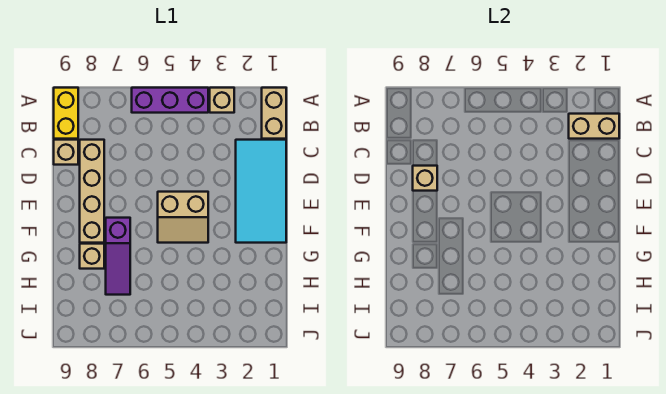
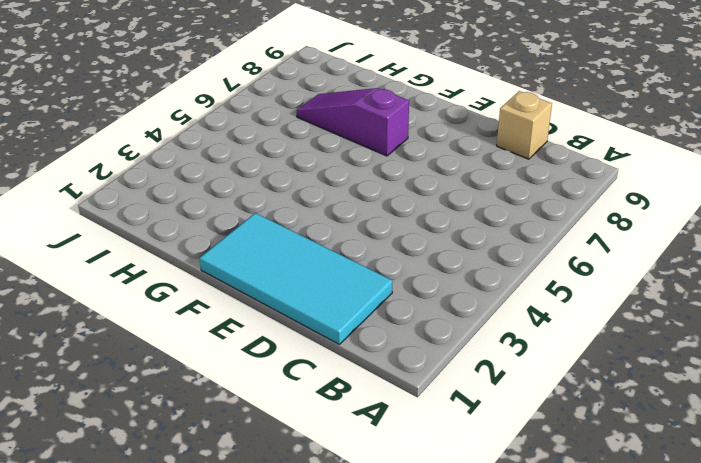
none -> tan 1x2 brick [262,88,286,139]
none -> tan 1x1 brick [210,88,234,113]
none -> purple 1x3 brick [132,88,208,113]

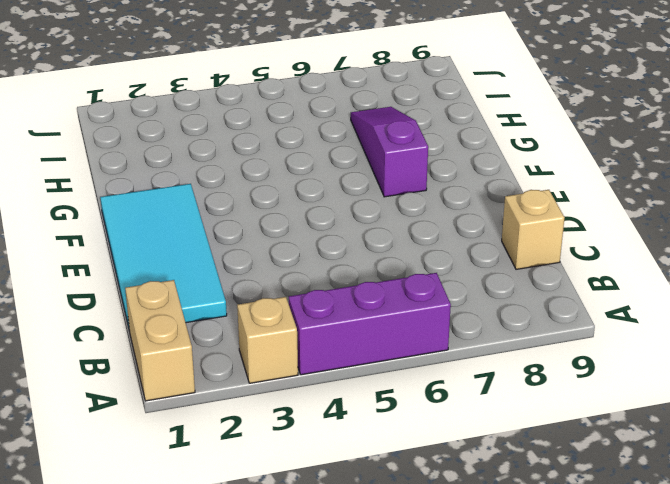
none -> yellow 1x2 brick [54,88,78,139]
none -> tan 1x4 brick [80,140,104,243]
none -> tan 2x2 slope [158,192,208,243]

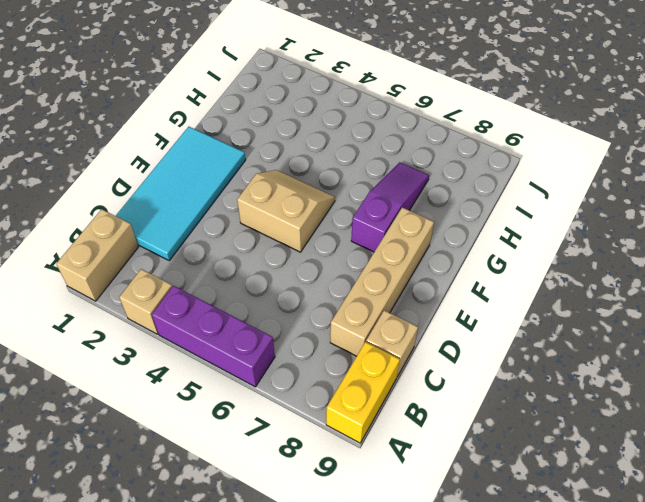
none -> tan 1x1 brick [80,244,104,269]
none -> tan 1x2 brick [569,114,619,139]
none -> tan 1x1 brick [413,166,437,191]

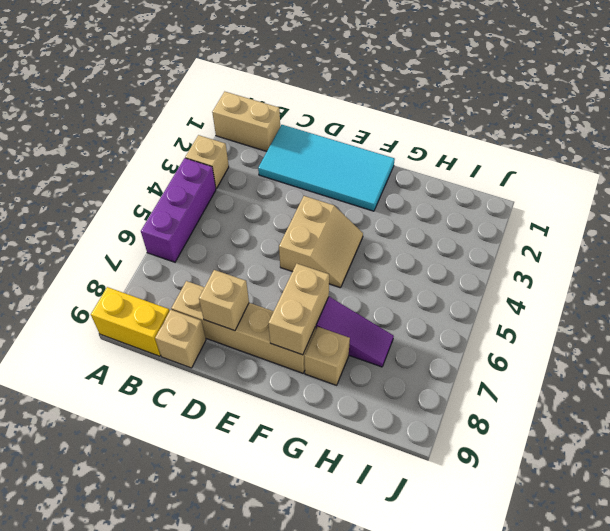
tan 1x2 brick [268,264,329,355] -> tan 1x2 brick moved to [569,114,619,139]

